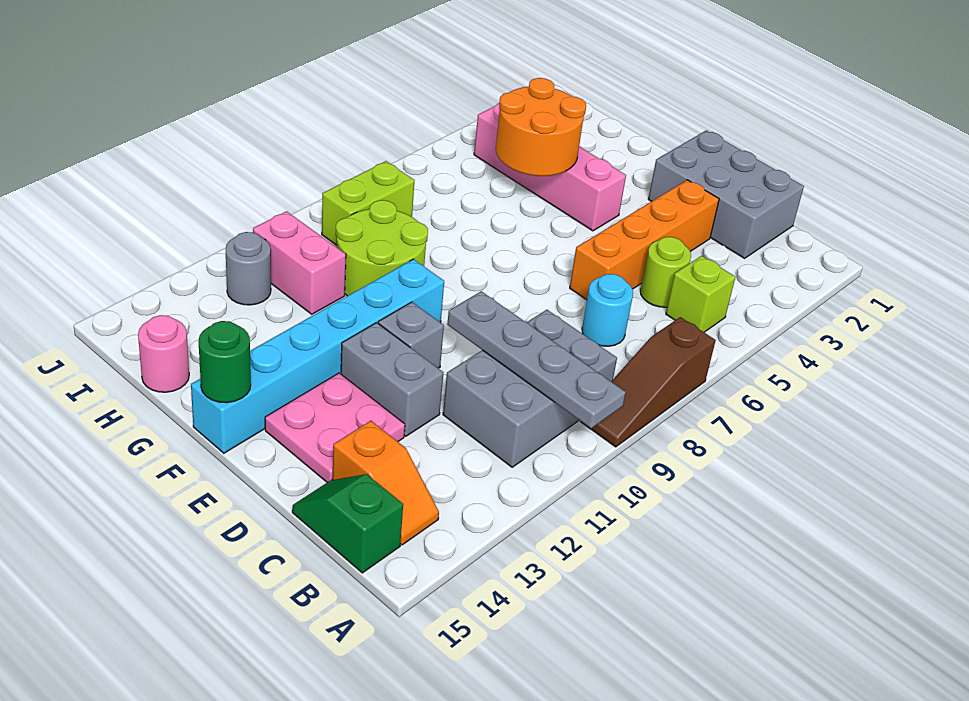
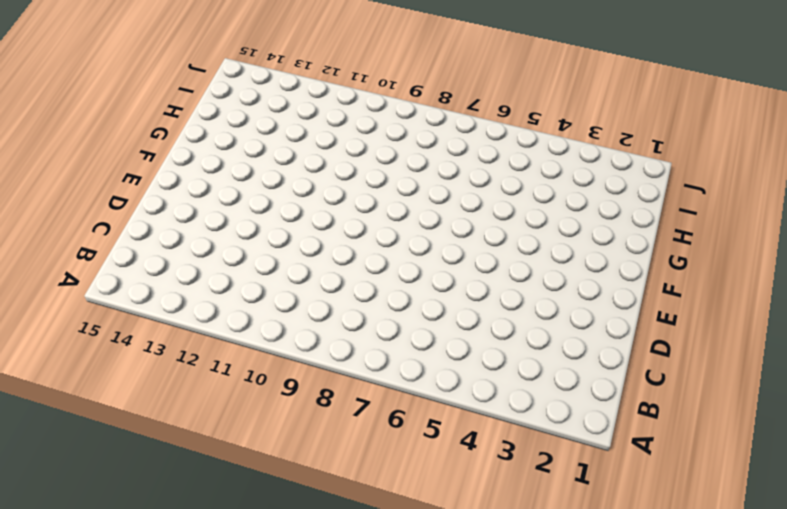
none -> brown 1x3 slope [582,317,716,447]
none -> lime 1x1 brick [666,256,735,332]
none -> grey 2x3 brick [443,310,617,467]

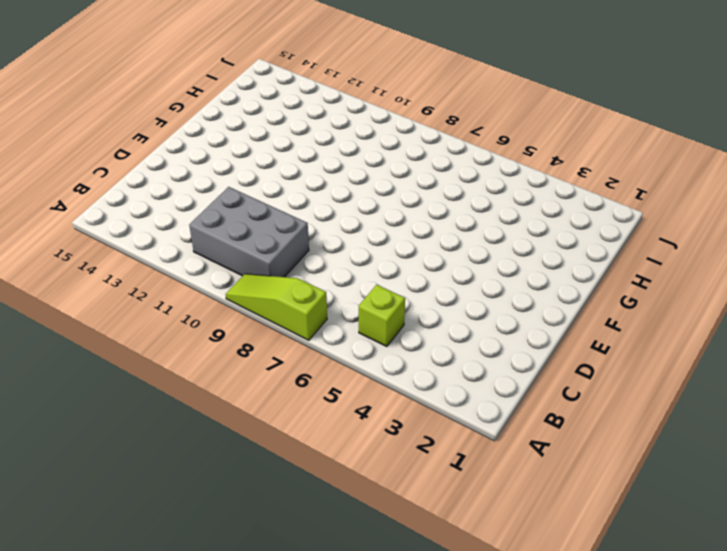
lime 1x3 slope [226,274,327,340] -> brown 1x3 slope [582,317,716,447]
none -> orange 1x2 slope [332,421,439,545]
none -> green 1x2 slope [292,474,403,573]
none -> grey 2x3 brick [648,130,804,258]

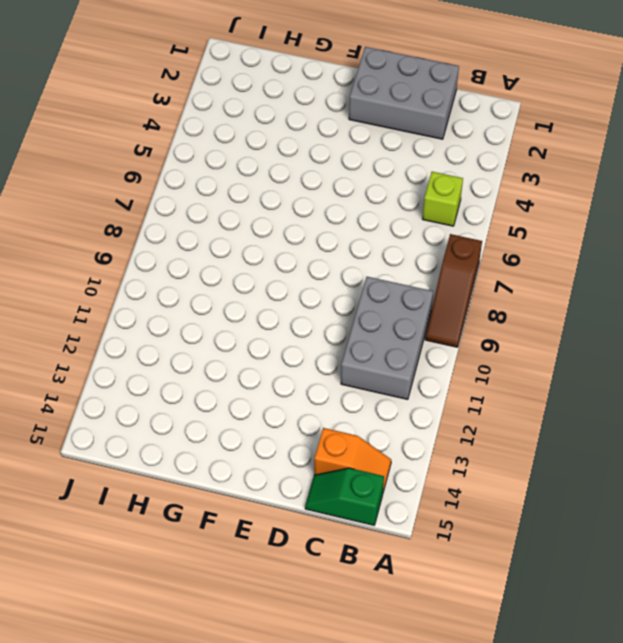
none -> lime 1x1 round brick [640,237,691,307]
none -> cyan 1x1 round brick [582,274,633,346]
none -> orange 1x4 brick [570,180,719,300]

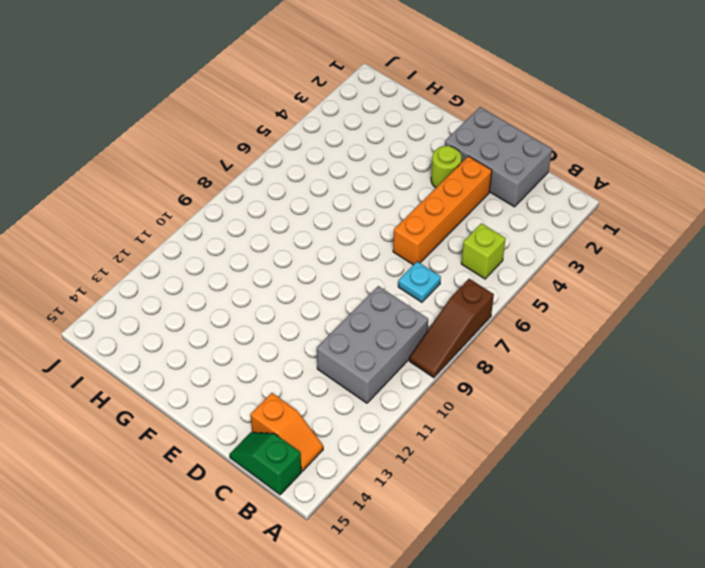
cyan 1x1 plate [398,262,441,302] -> cyan 1x1 round brick [582,274,633,346]
lime 1x1 round brick [431,146,461,188] -> lime 1x1 round brick moved to [640,237,691,307]
none -> grey 1x2 brick [341,323,443,436]
none -> pink 2x2 plate [265,373,405,482]
none -> grey 1x1 brick [378,302,444,368]

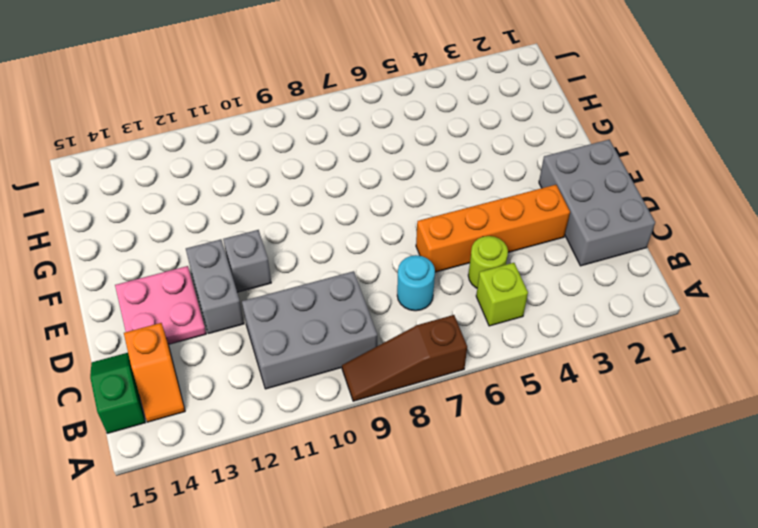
none -> pink 1x4 brick [474,103,626,231]
none -> cyan 1x6 brick [191,259,444,453]
none -> lime 2x2 round brick [336,200,428,296]

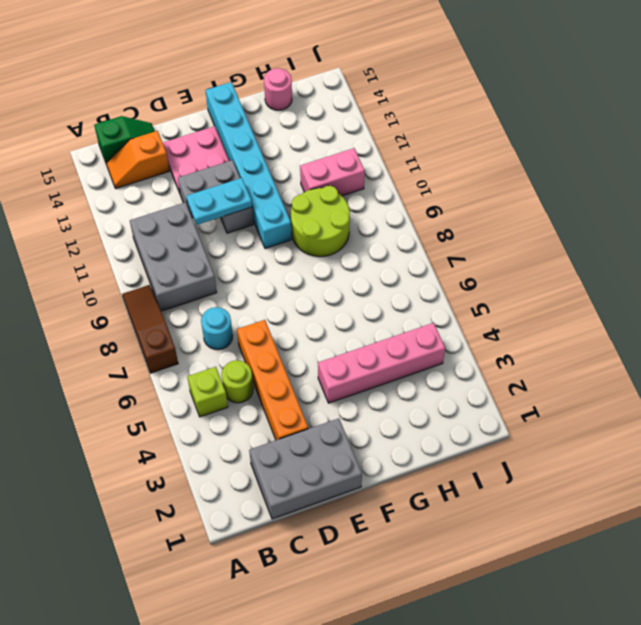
cyan 1x2 plate [186,178,252,225] -> none
none -> lime 1x2 brick [322,161,415,245]
none -> grey 1x1 round brick [226,232,271,305]
none -> grey 1x4 plate [447,291,626,428]

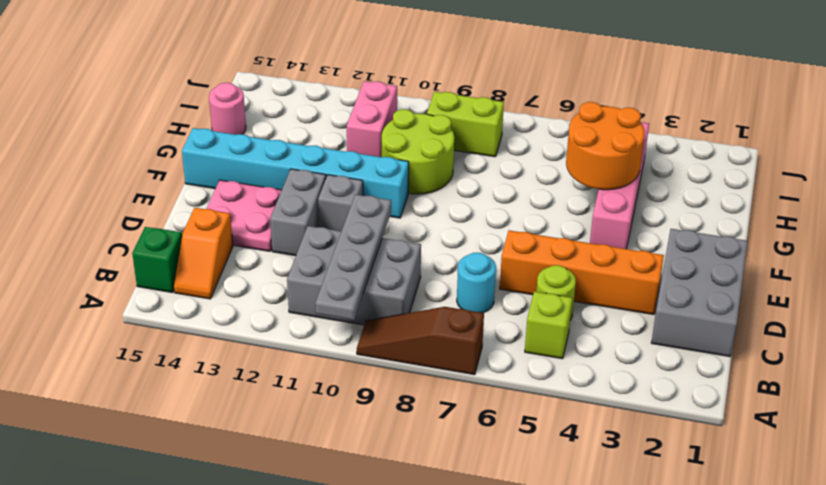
none -> grey 1x1 round brick [226,232,271,305]
none -> green 1x1 round brick [198,321,251,403]

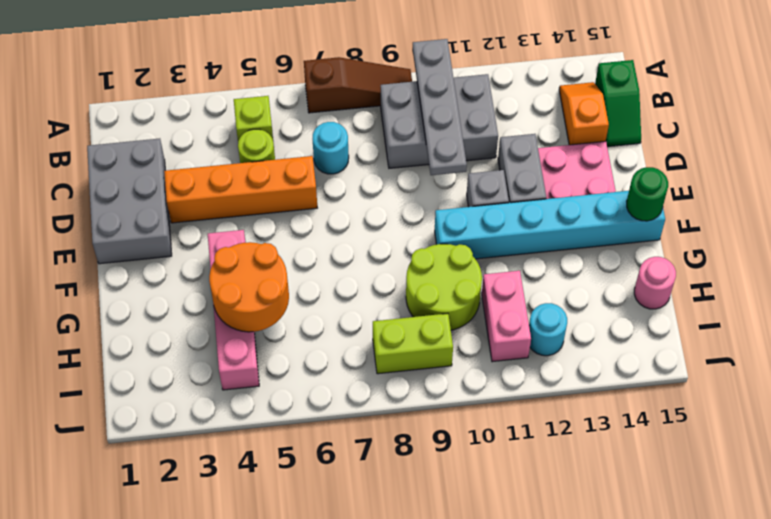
cyan 1x1 round brick [529,303,567,356] -> grey 1x1 round brick [226,232,271,305]

